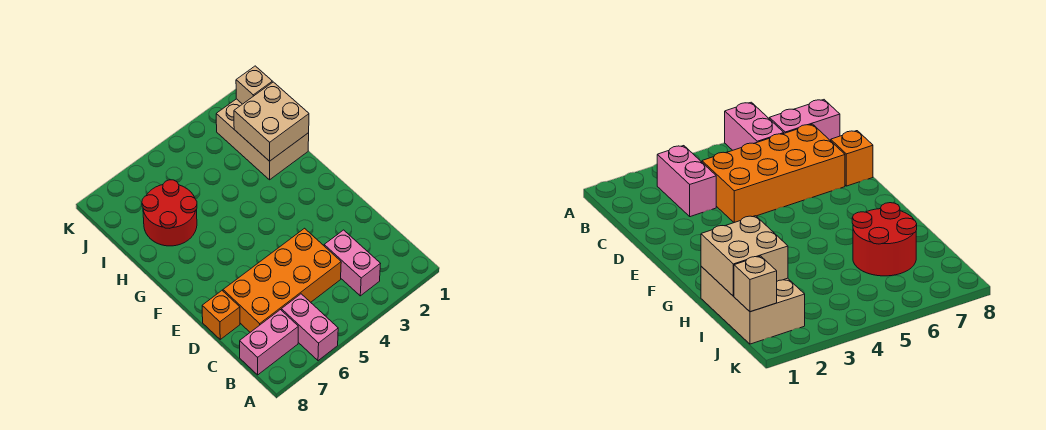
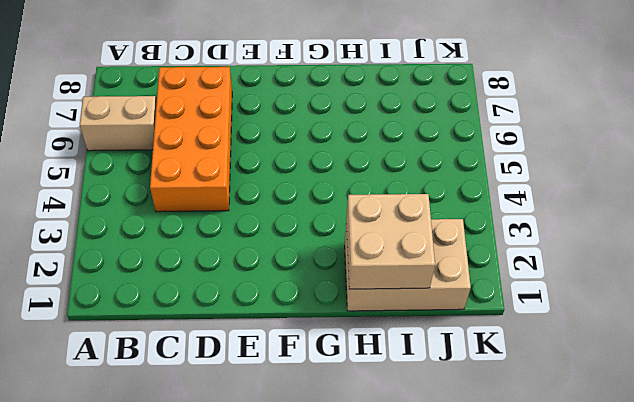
tan 1x2 brick [80,96,156,151] -> pink 1x2 brick [281,294,338,361]
none -> pink 1x2 brick [324,230,380,296]
none -> pink 1x2 brick [240,310,298,375]

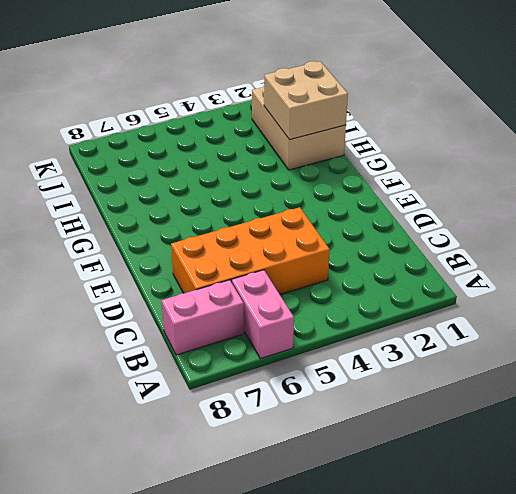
none -> pink 1x2 brick [324,230,380,296]
none -> orange 1x1 brick [202,291,240,339]

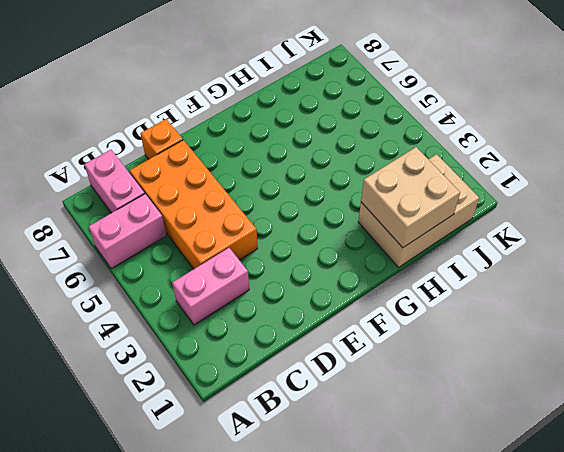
none -> red 2x2 round brick [142,180,197,246]
none -> tan 1x1 brick [236,66,272,104]

